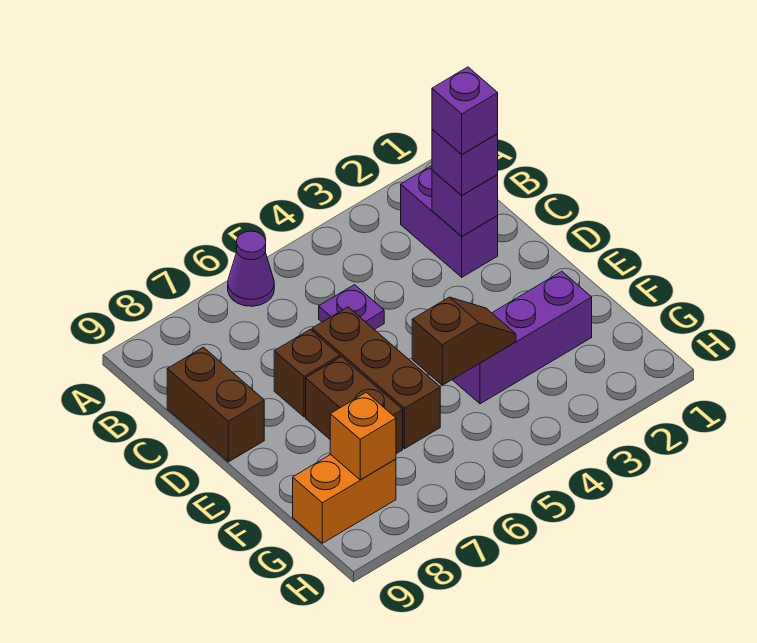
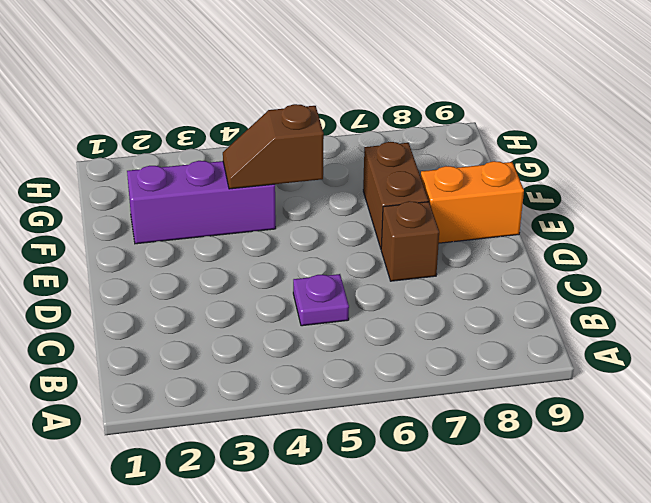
orange 1x2 brick [421,161,524,243] -> orange 1x2 brick moved to [293,455,396,543]
none -> purple 1x1 cone [228,231,274,306]
none -> purple 1x2 brick [401,166,498,277]
none -> brown 1x2 brick [167,347,264,462]

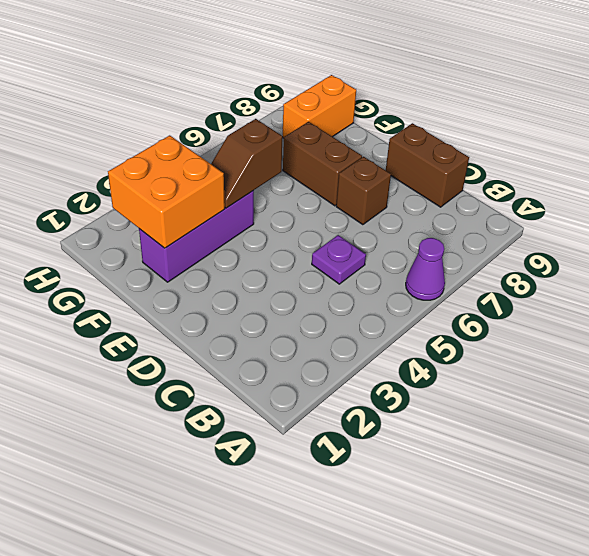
orange 2x2 brick [108,135,225,248] -> none
none -> purple 1x2 brick [401,166,498,277]
none -> brown 1x3 brick [312,307,440,449]
none -> purple 1x1 brick [432,170,498,236]

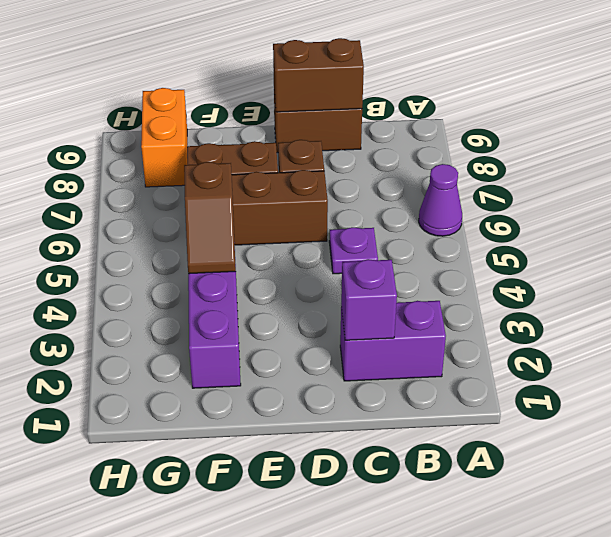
brown 1x2 brick [273,38,364,112] -> none
none -> orange 1x1 brick [330,392,396,480]
none -> purple 1x1 brick [432,129,498,195]
none -> purple 1x1 brick [432,67,498,154]

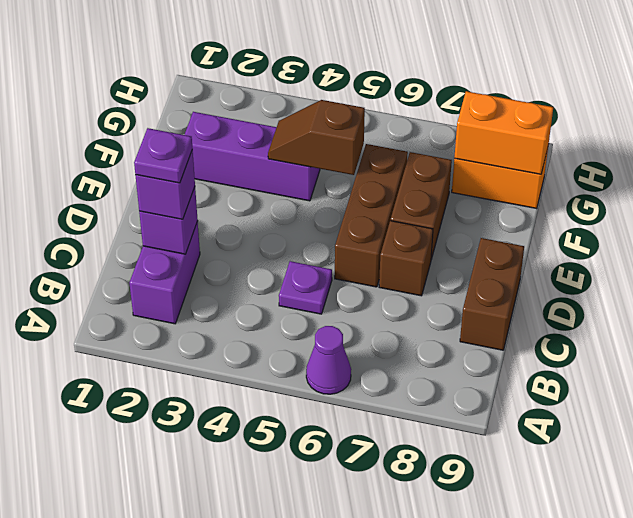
purple 1x1 plate [134,128,192,183] -> purple 1x1 brick [432,67,498,154]
orange 1x2 brick [454,91,553,174] -> orange 1x1 brick [330,392,396,480]

